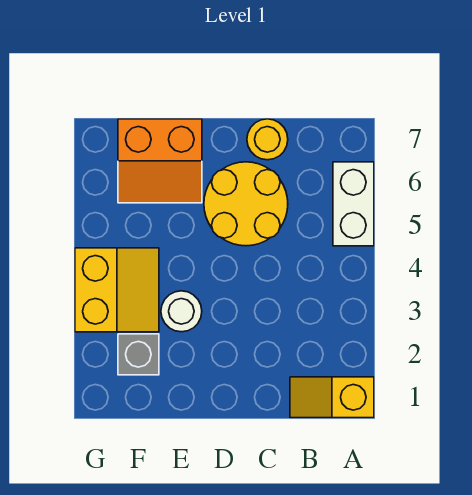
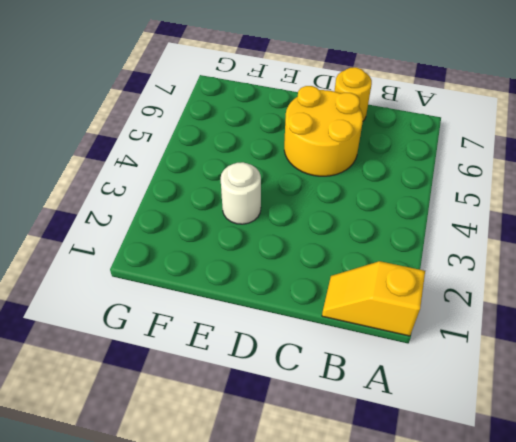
none -> white 1x2 brick [333,162,374,246]
none -> orange 2x2 slope [118,119,202,203]

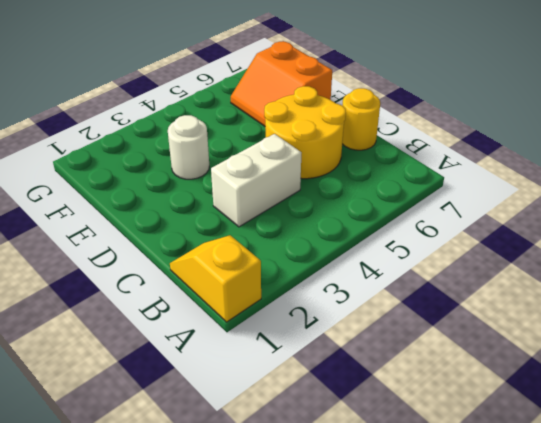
white 1x2 brick [211,134,302,227] -> white 1x2 brick moved to [333,162,374,246]
none -> grey 1x1 brick [118,334,159,375]
none -> yellow 2x2 slope [75,248,159,332]

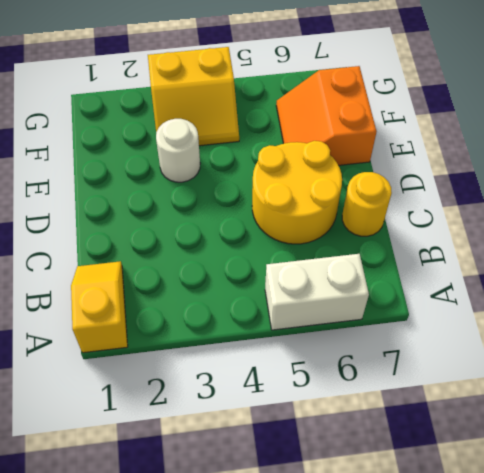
none -> grey 1x1 brick [118,334,159,375]

